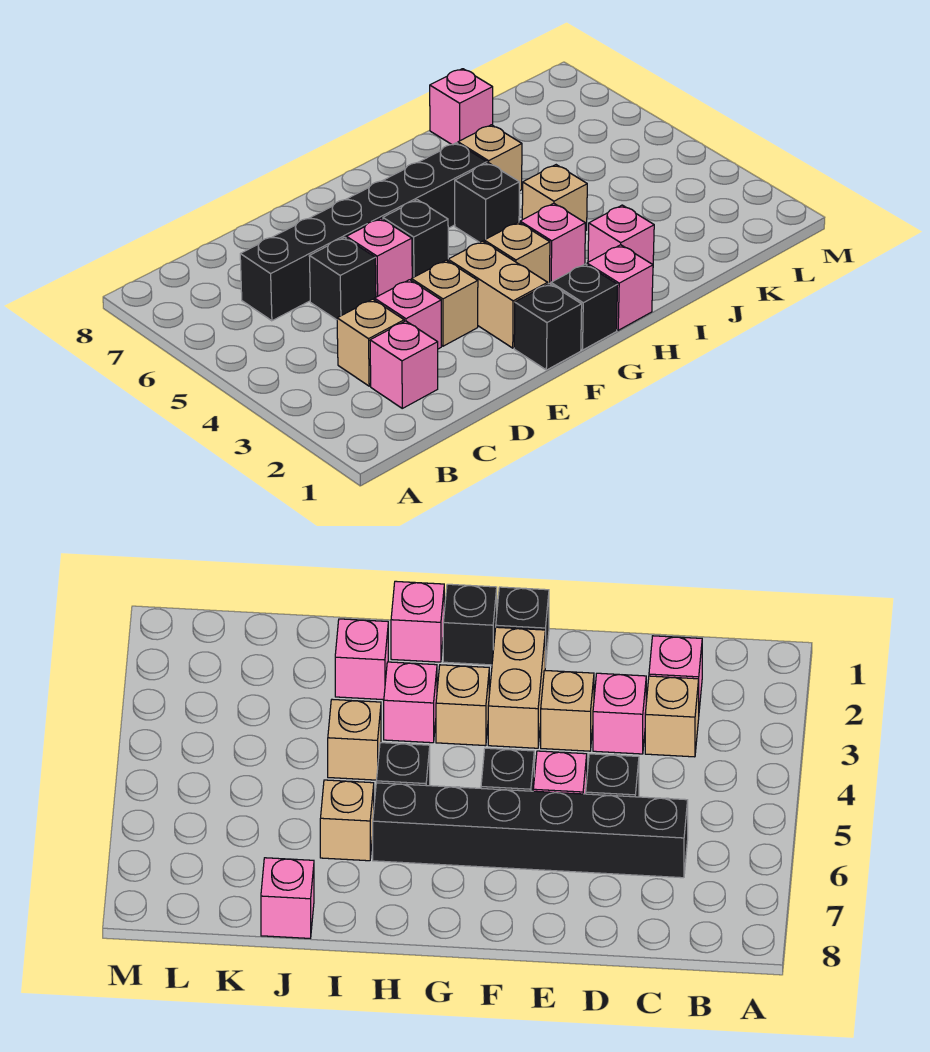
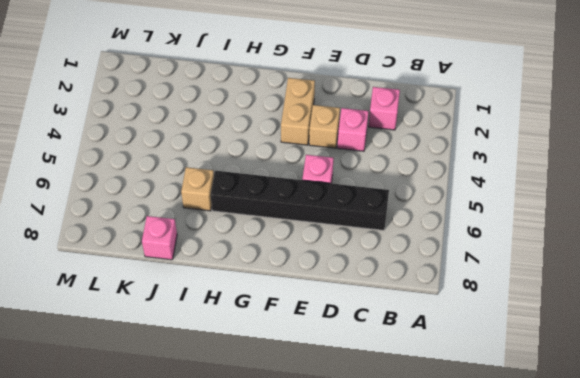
none -> tan 1x1 brick [337,299,404,386]
none -> black 1x1 brick [309,237,376,320]
none -> black 1x1 brick [514,283,582,370]

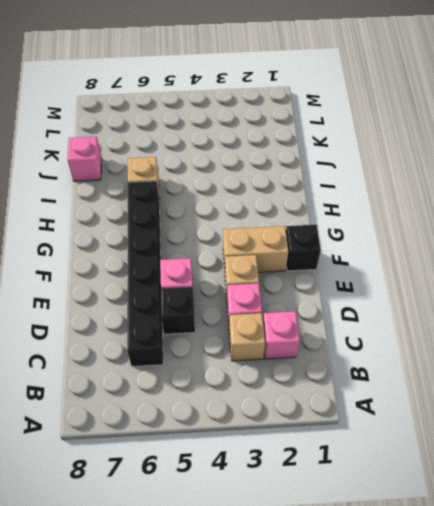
none -> black 1x1 brick [383,200,448,278]
none -> black 1x1 brick [551,264,618,350]
none -> tan 1x1 brick [484,222,550,284]

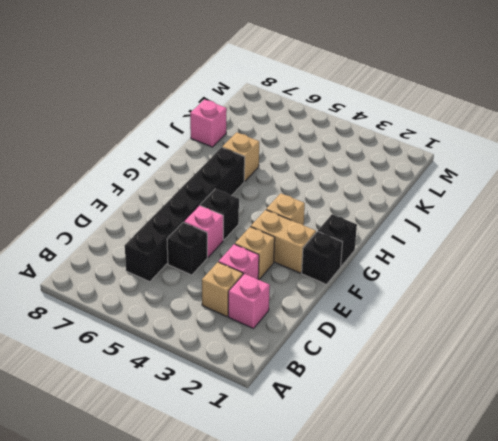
none -> pink 1x1 brick [587,245,653,330]
none -> pink 1x1 brick [520,203,585,284]
none -> black 1x1 brick [455,163,519,242]

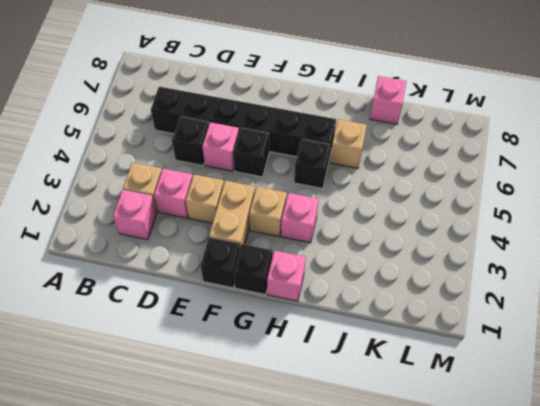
none -> pink 1x1 brick [588,205,654,264]
none -> tan 1x1 brick [522,165,587,231]

